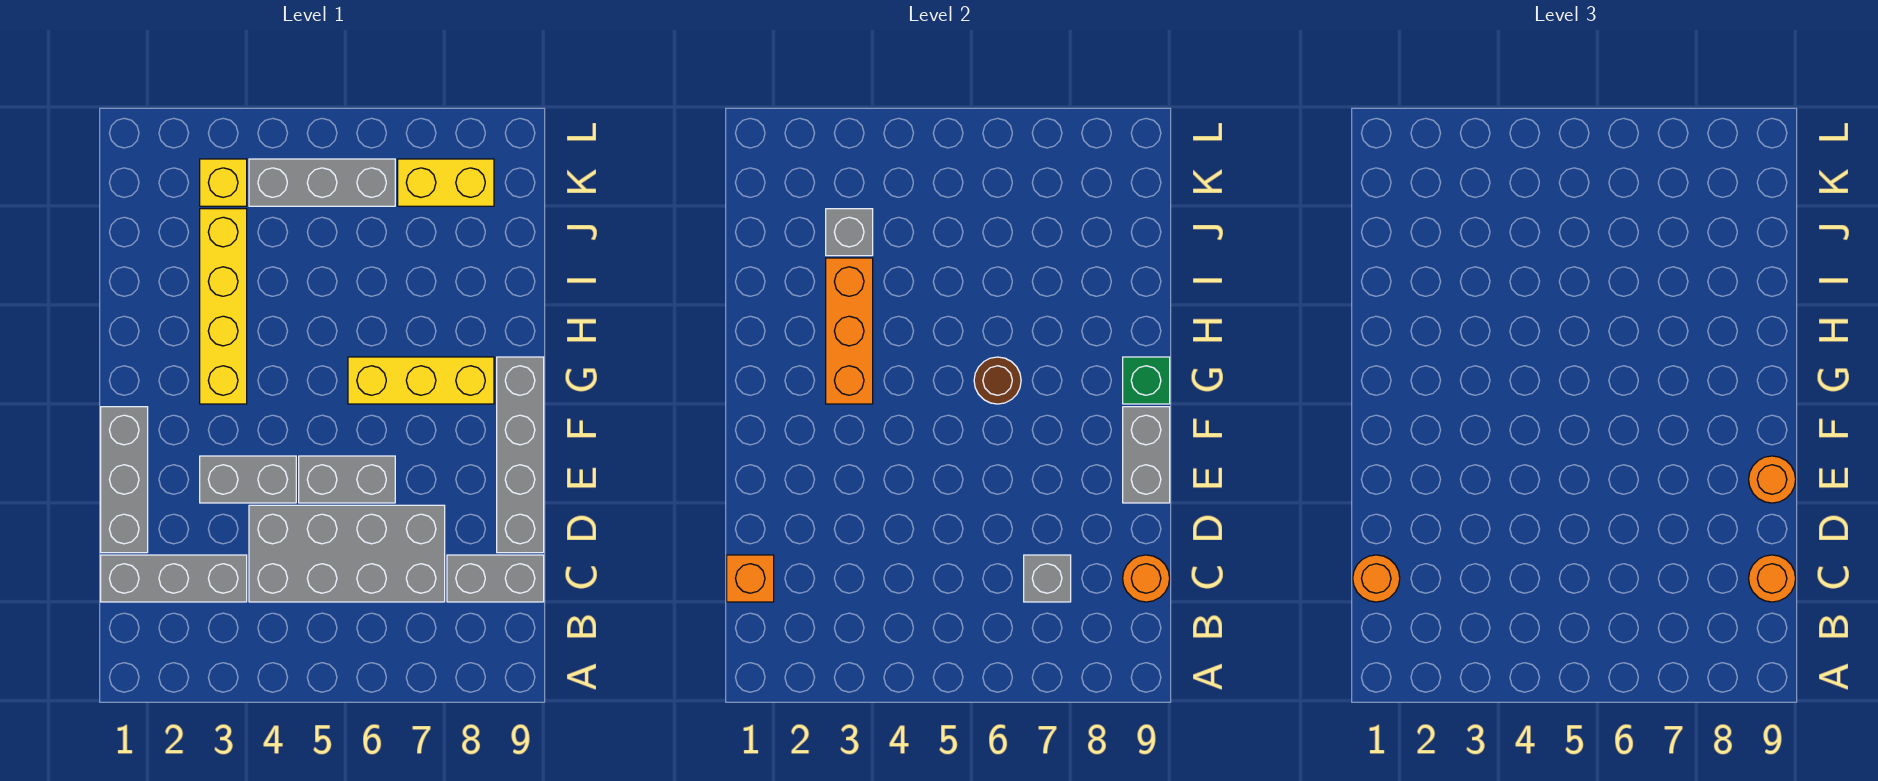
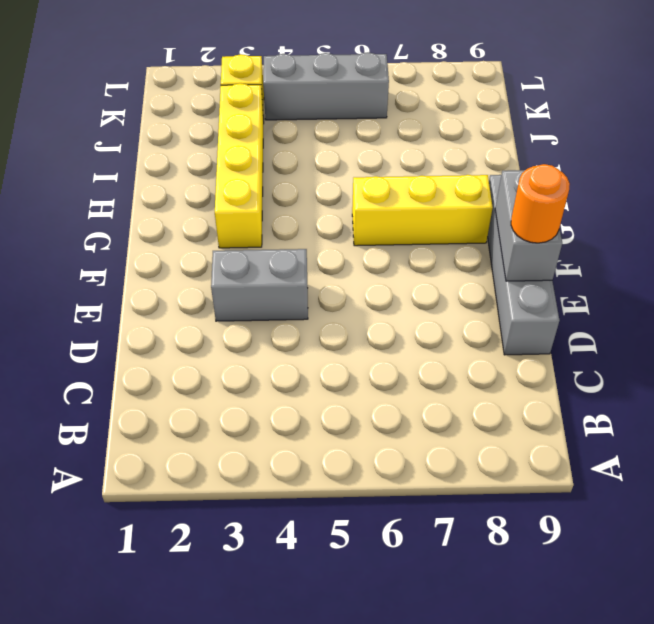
none -> grey 1x3 brick [101,555,247,602]
none -> grey 2x4 brick [249,505,445,602]
none -> grey 1x2 brick [447,555,544,602]

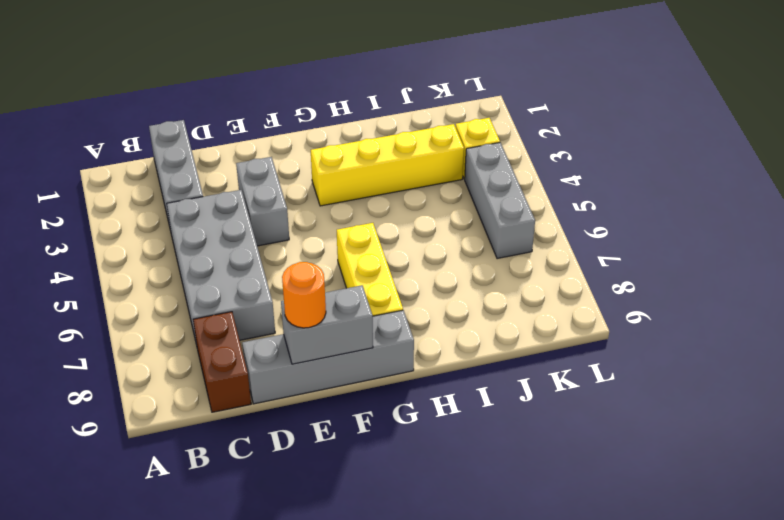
brown 1x2 brick [193,312,251,412] -> grey 1x2 brick [447,555,544,602]
none -> grey 1x3 brick [101,407,148,553]
none -> grey 1x2 brick [299,456,395,503]
none -> yellow 1x2 brick [398,159,494,206]

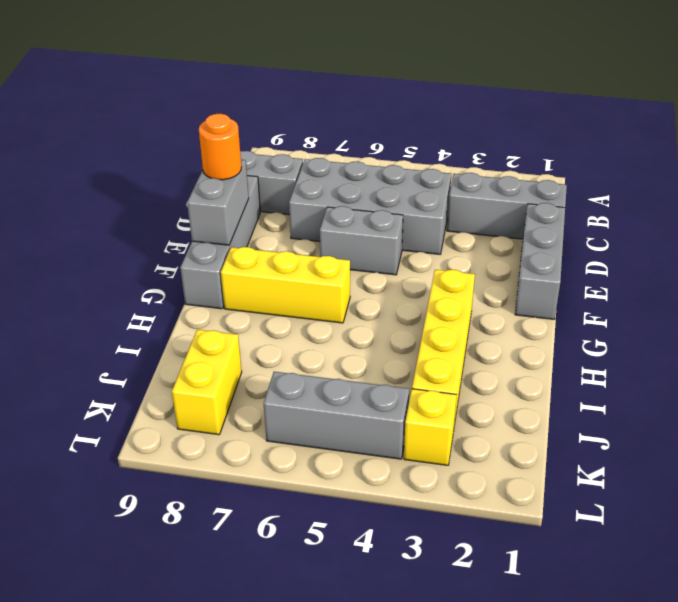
yellow 1x2 brick [172,330,242,435] -> yellow 1x2 brick turned to [398,159,494,206]
none -> grey 1x2 brick [200,456,296,503]
none -> orange 1x1 brick [727,555,774,602]
none -> grey 1x1 brick [1024,555,1071,602]

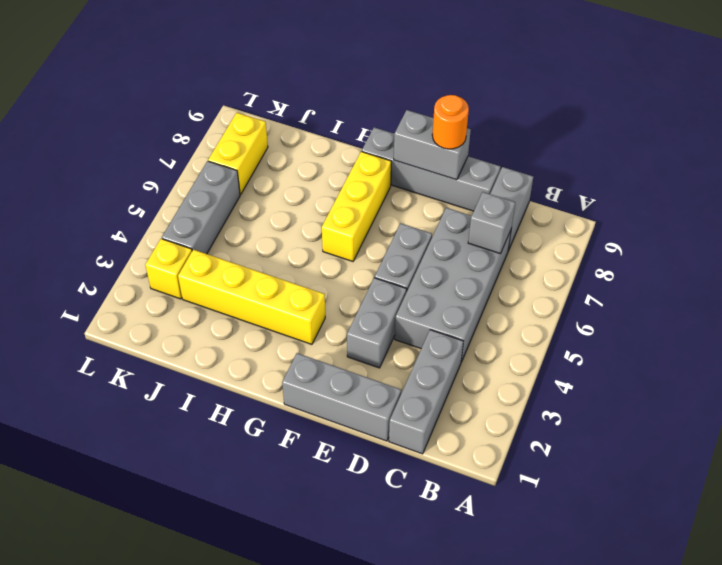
none -> orange 1x1 brick [727,555,774,602]
none -> orange 1x1 round brick [1123,555,1170,602]
none -> orange 1x3 brick [826,258,873,404]

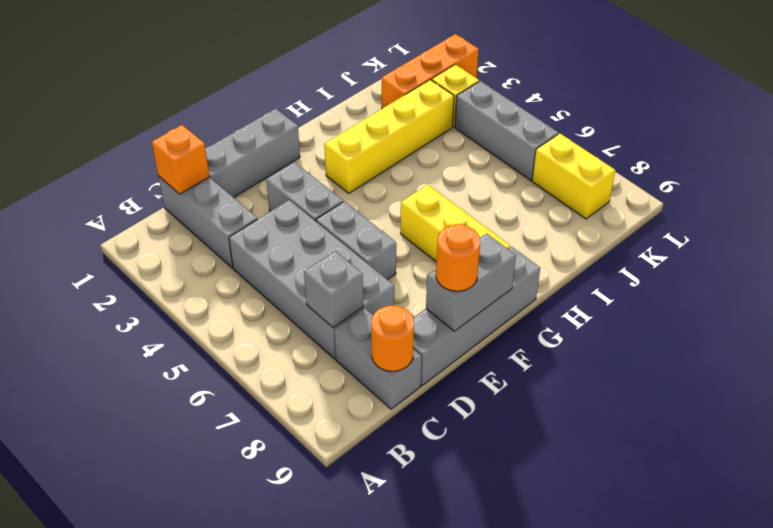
orange 1x3 brick [382,34,479,108] -> orange 1x3 brick moved to [826,258,873,404]
none -> brown 1x1 round brick [974,357,1021,404]
none -> green 1x1 brick [1123,357,1170,404]
none -> grey 1x1 brick [826,209,873,256]

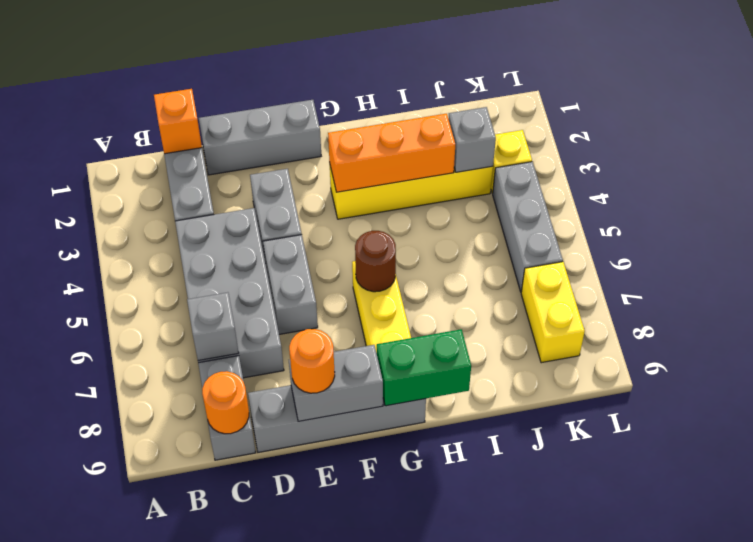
green 1x2 brick [377,329,471,406] -> green 1x1 brick [1123,357,1170,404]
none -> orange 1x1 round brick [1353,555,1400,602]
none -> orange 1x1 round brick [1749,555,1796,602]

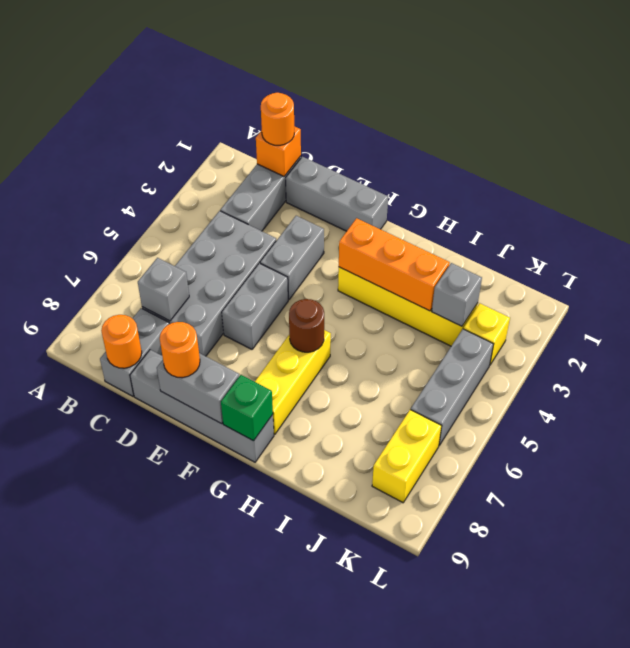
none -> orange 1x1 round brick [1749,555,1796,602]

